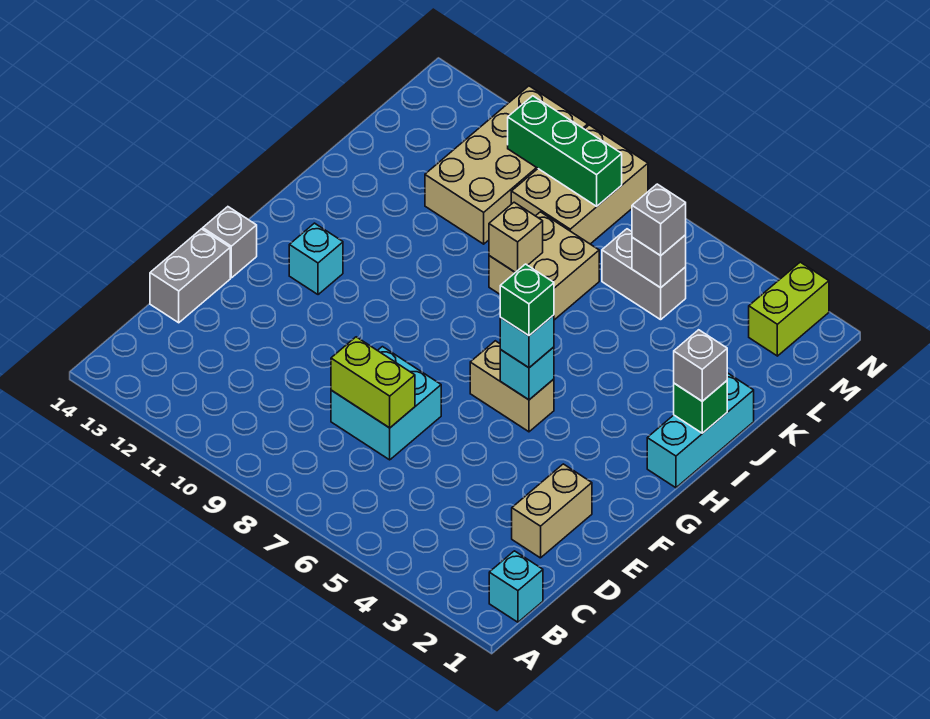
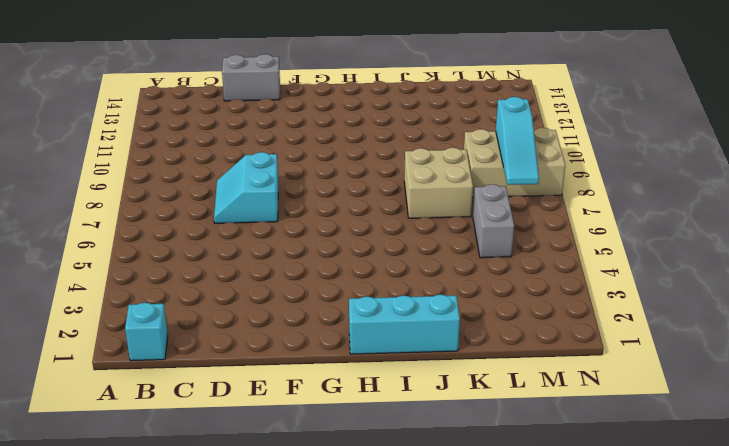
cyan 2x2 slope [214,152,278,223] -> cyan 2x2 brick [331,347,441,460]
cyan 1x3 slope [496,97,539,185] -> green 1x3 brick [508,96,622,206]
none -> tan 1x2 brick [512,464,592,558]
none -> grey 1x1 brick [203,207,257,278]
none -> tan 1x2 brick [470,341,554,432]

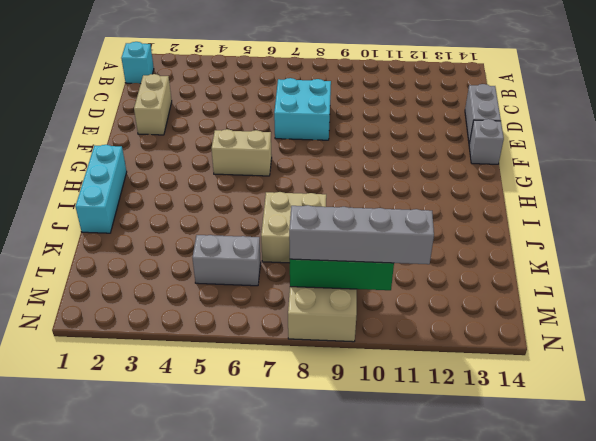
grey 1x4 brick [289,205,434,264] -> none
none -> cyan 1x1 brick [289,223,343,295]
none -> tan 2x4 brick [425,86,588,244]
none -> lime 1x2 brick [749,262,829,356]

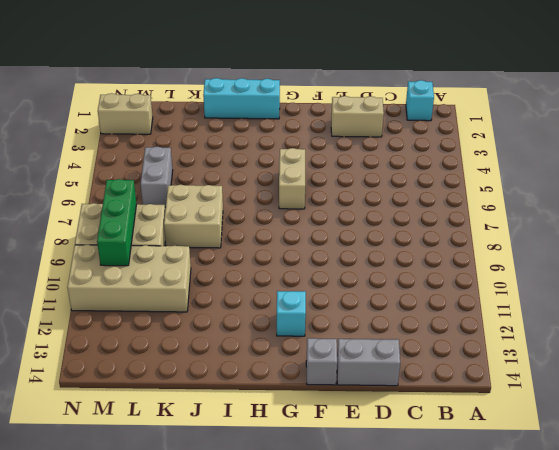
tan 1x2 brick [98,93,153,134] -> lime 1x2 brick [749,262,829,356]
none -> cyan 2x2 brick [331,347,441,460]
none -> lime 1x2 brick [331,337,415,428]
none -> cyan 1x1 brick [500,347,554,400]

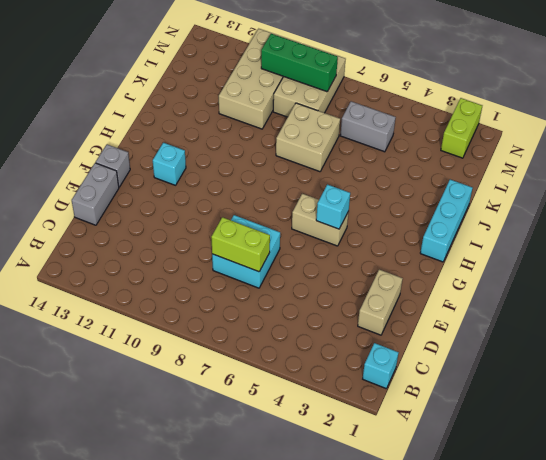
none -> green 1x1 brick [674,381,727,433]
none -> tan 1x1 brick [489,202,543,272]
none -> grey 1x1 brick [632,235,686,288]

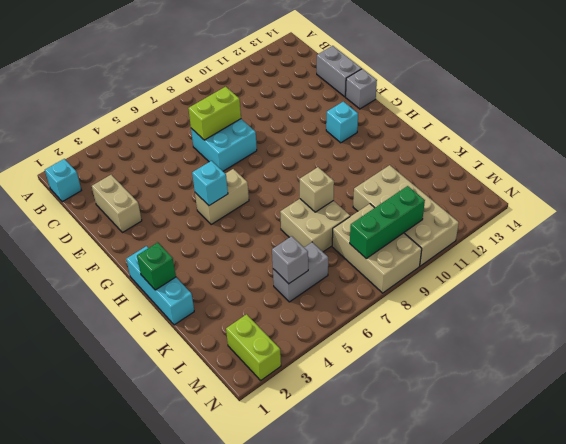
none -> cyan 1x1 brick [500,315,554,368]
none -> grey 1x1 brick [674,330,727,401]
none -> grey 1x1 brick [632,184,686,256]

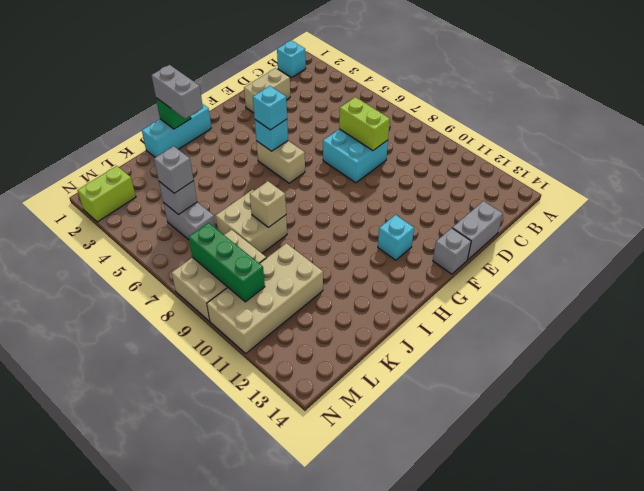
grey 1x2 brick [151,65,203,119] -> grey 1x1 brick [674,330,727,401]
none -> green 1x1 brick [500,264,554,336]

